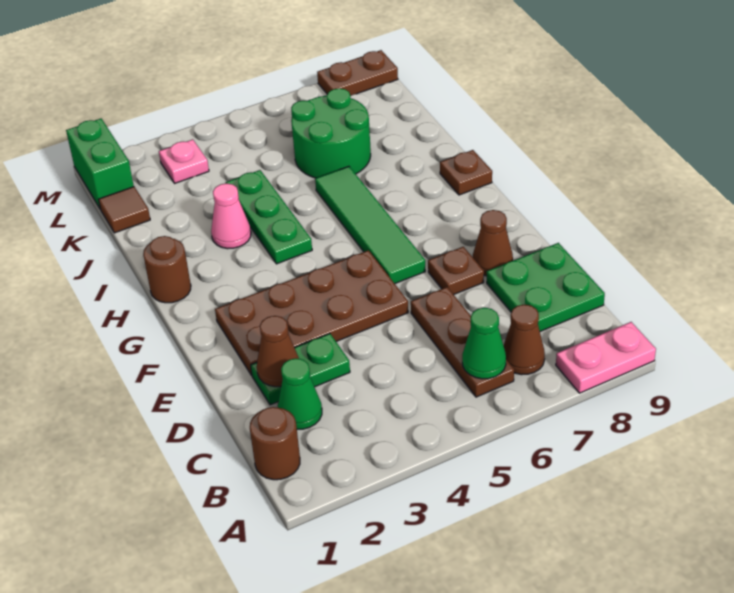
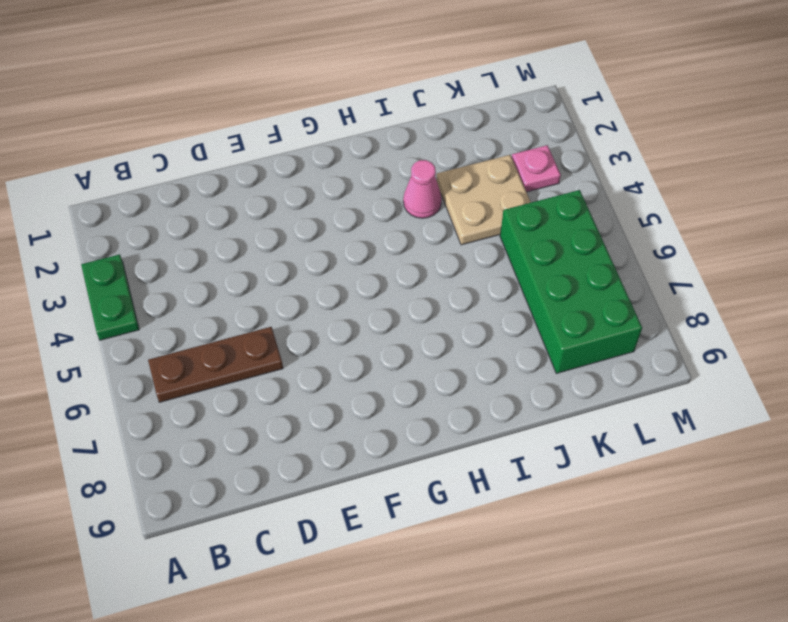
green 1x2 plate [81,254,139,340] -> green 1x2 plate moved to [251,334,350,405]
tan 2x2 plate [437,155,531,245] -> green 1x3 plate [226,170,312,264]
green 2x4 brick [500,190,642,373] -> green 2x2 round brick [291,88,371,178]
none -> pink 1x2 plate [556,322,656,393]
none -> brown 1x1 round brick [250,407,300,480]
none -> brown 1x1 cone [503,305,545,375]

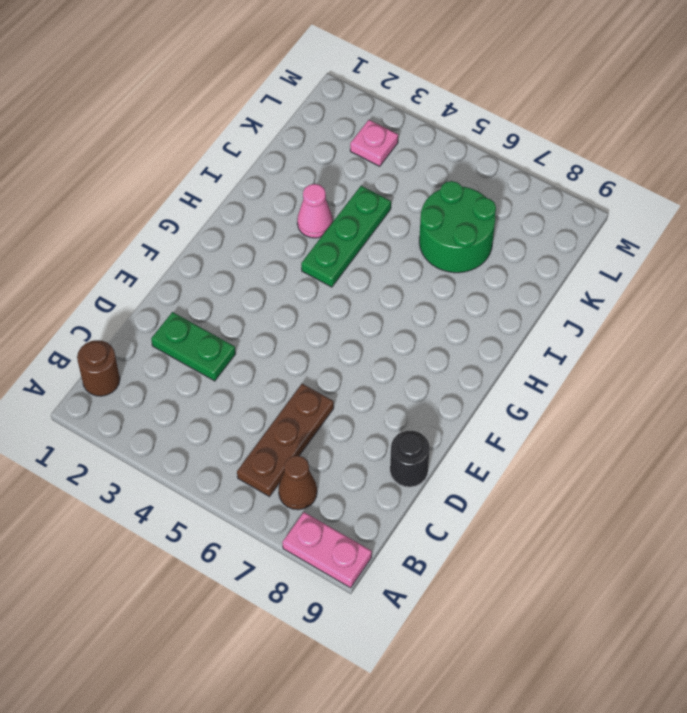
black 1x1 round brick [390,431,430,487] -> green 2x2 plate [487,243,605,331]
none -> green 1x1 cone [278,358,322,429]
none -> brown 2x4 plate [215,250,408,375]
none -> brown 1x1 plate [428,247,484,295]

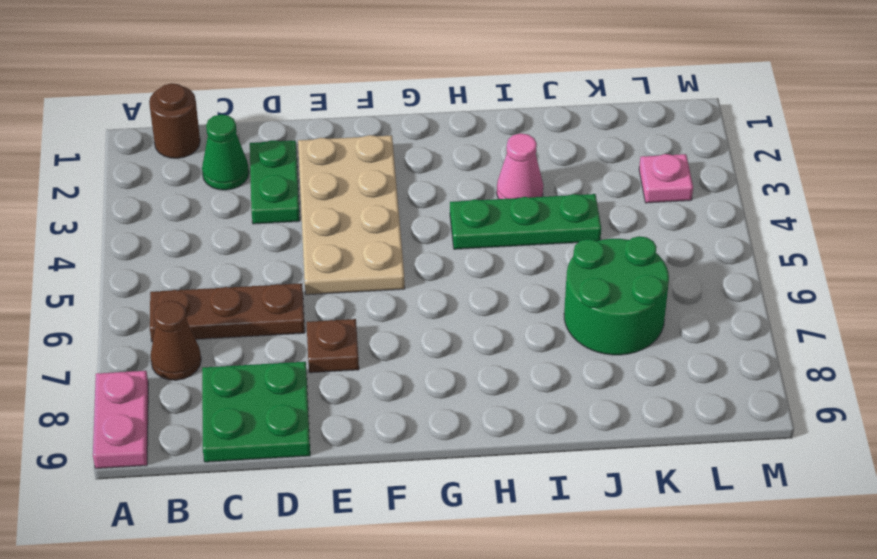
tan 2x4 plate [298,135,405,295] -> brown 2x4 plate [215,250,408,375]
none -> brown 1x1 cone [473,210,513,276]
none -> green 1x4 tile [315,166,425,284]
none -> brown 1x1 round brick [143,236,191,303]

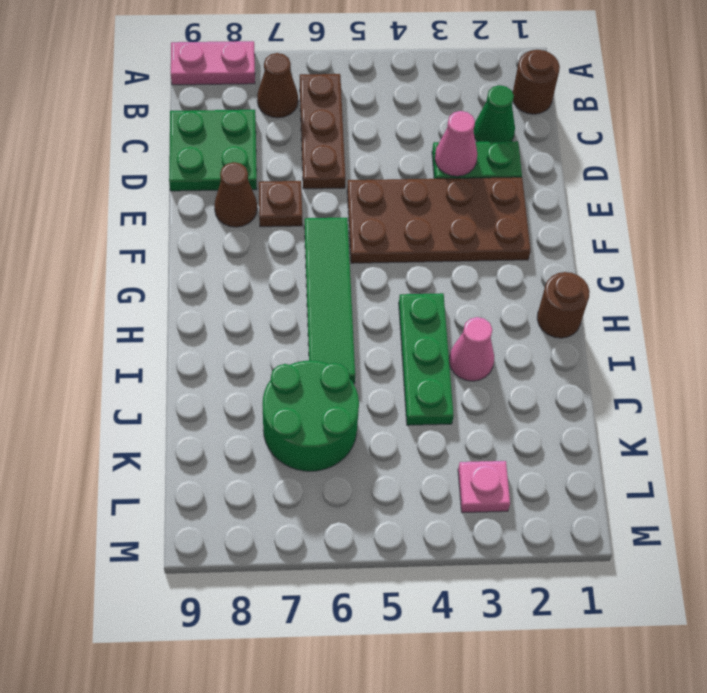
pink 1x1 cone [435,111,477,176] -> none
none -> brown 1x1 plate [440,150,492,195]
none -> brown 1x1 tile [99,187,150,233]
none -> green 1x2 brick [66,119,134,208]

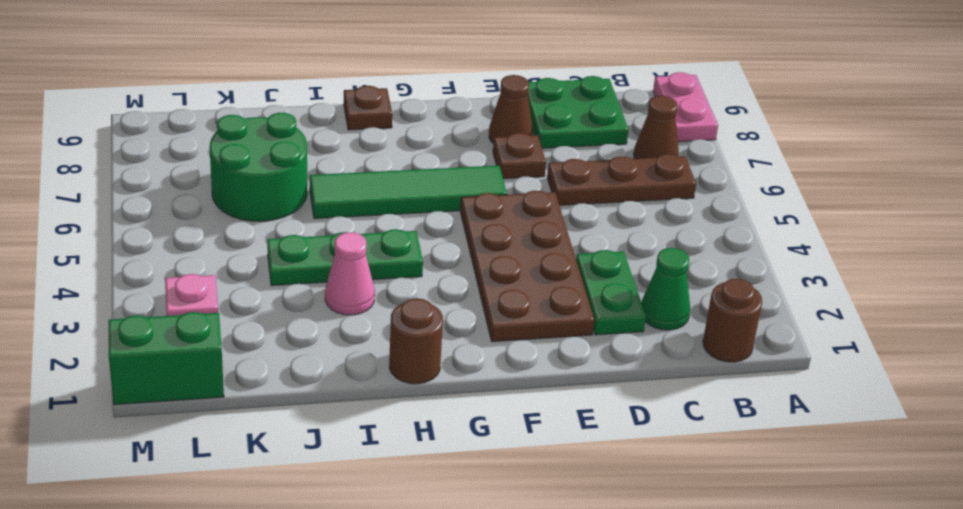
none -> brown 1x1 tile [99,187,150,233]
none -> brown 1x2 plate [317,50,398,96]
none -> green 1x1 cone [462,308,506,379]

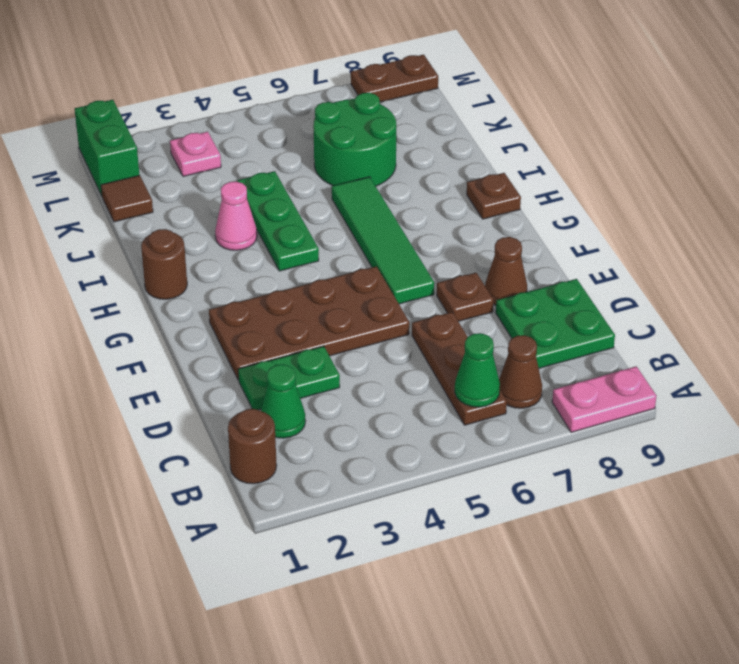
none -> brown 1x1 cone [257,316,299,387]

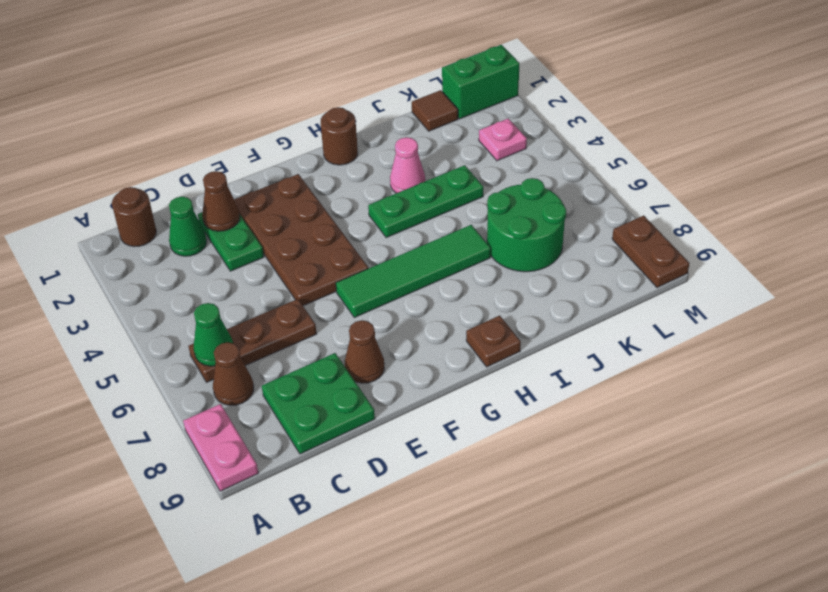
none -> brown 1x1 plate [428,247,484,295]

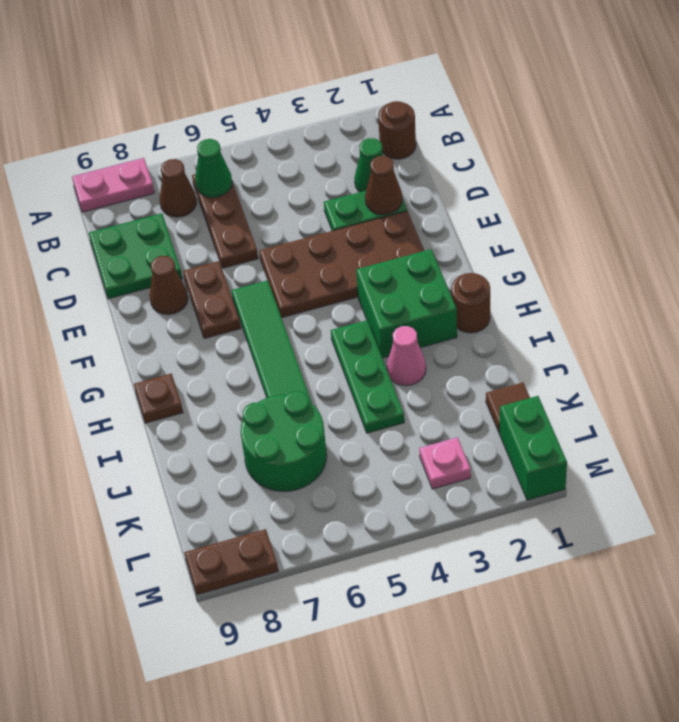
brown 1x2 plate [183,261,241,339] -> brown 1x1 plate [428,247,484,295]
green 2x2 brick [356,249,457,358] -> none

